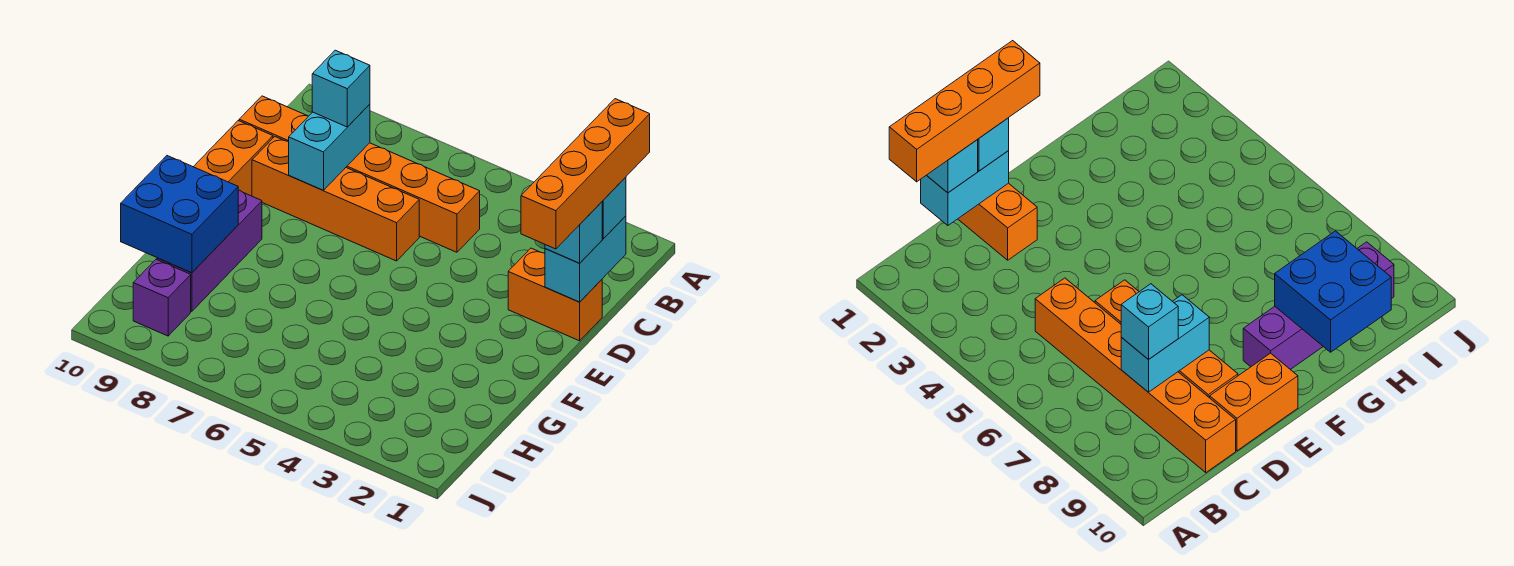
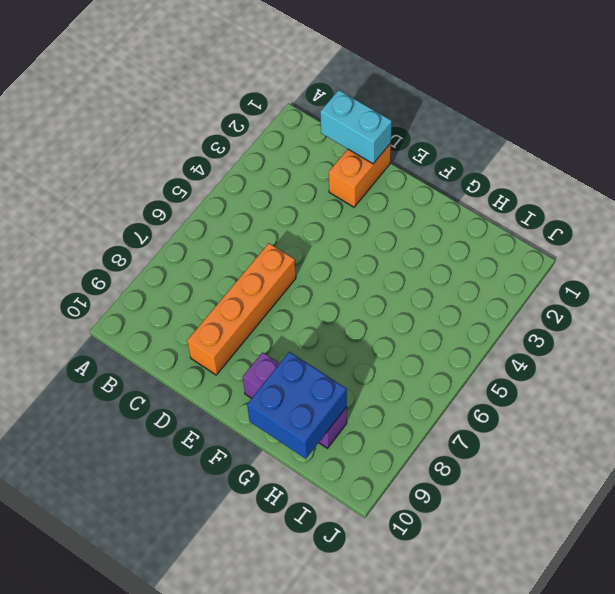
none -> orange 1x6 brick [239,96,480,252]
none -> orange 1x2 brick [194,121,273,196]
none -> purple 1x1 brick [133,259,191,336]

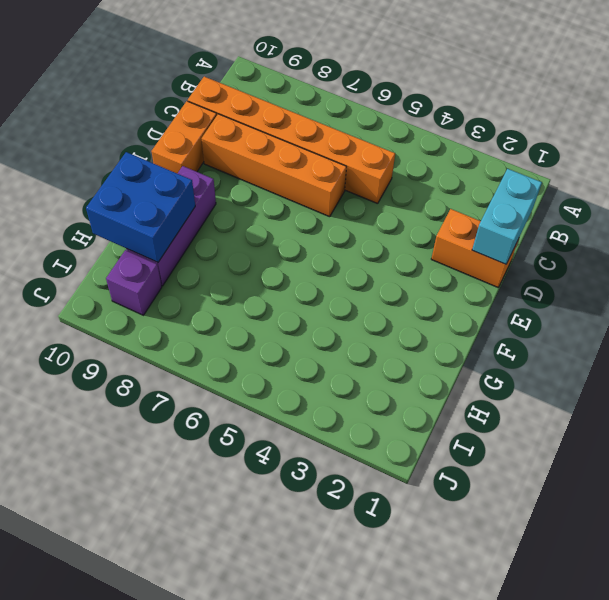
none -> cyan 1x2 brick [289,104,370,190]
none -> cyan 1x1 brick [602,177,626,239]
none -> cyan 1x1 brick [312,50,370,127]

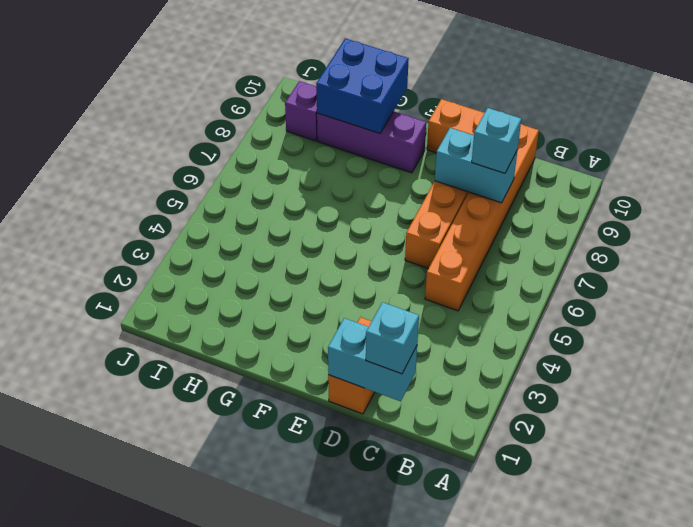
none -> cyan 1x1 brick [545,202,602,263]
none -> orange 1x4 brick [521,99,650,249]

